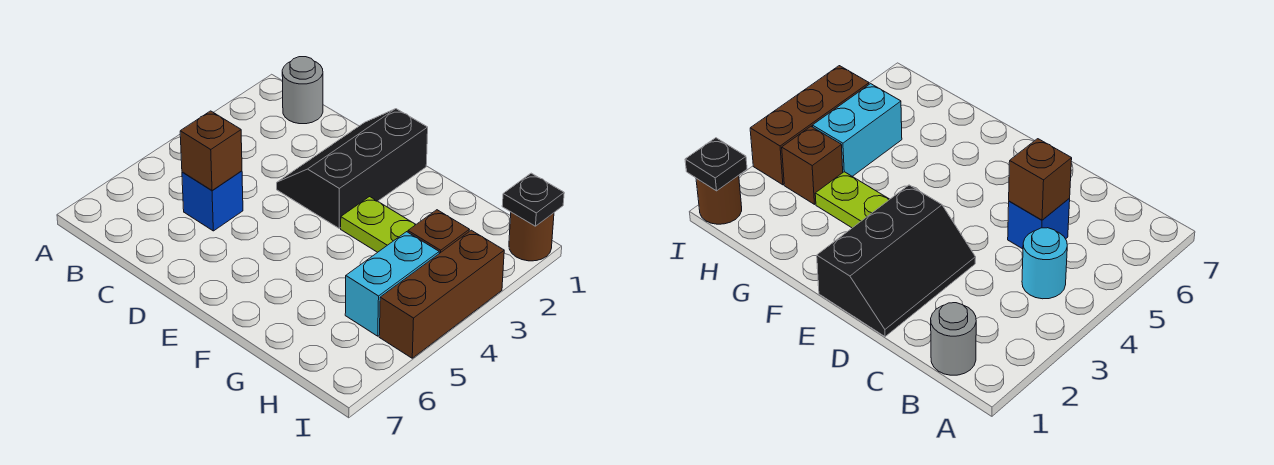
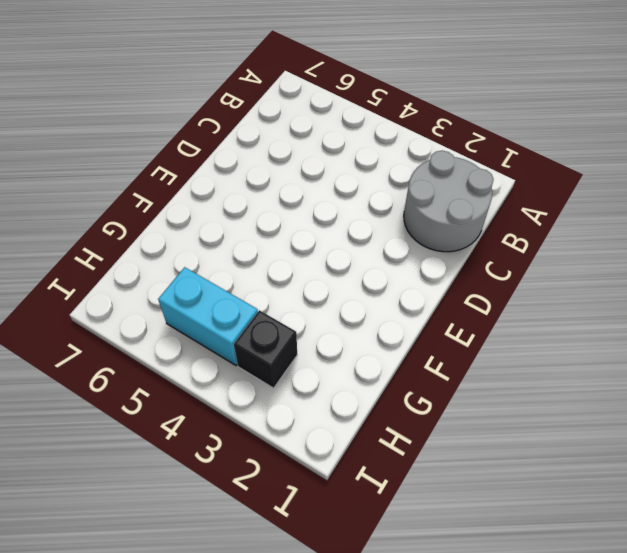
grey 2x2 round brick [404,151,494,252] -> grey 1x1 round brick [282,57,323,124]
black 1x1 brick [234,310,297,388] -> brown 1x1 brick [408,210,469,253]
none -> cyan 1x1 round brick [1022,228,1067,299]
none -> blue 1x1 brick [182,171,243,231]

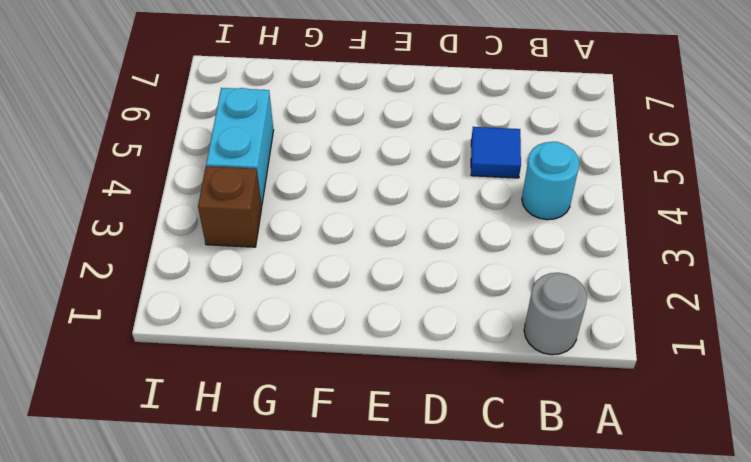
blue 1x1 tile [471,127,521,178] -> blue 1x1 brick [182,171,243,231]
none -> black 2x3 slope [277,109,428,228]
none -> lime 1x2 plate [341,197,416,252]

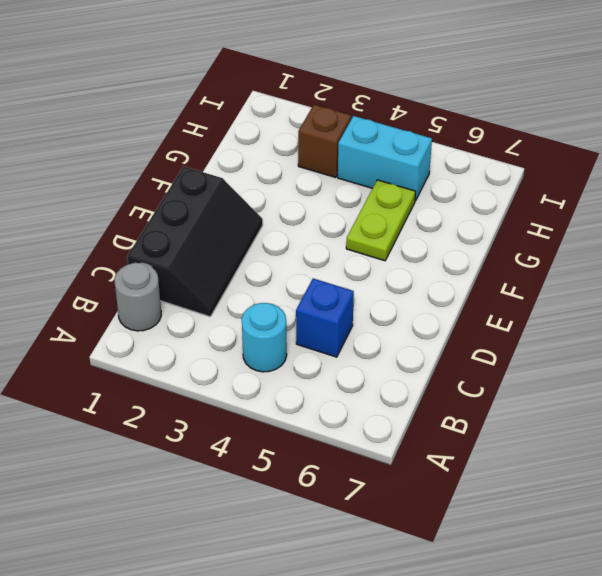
black 2x3 slope [127,166,263,317] -> black 2x3 slope turned to [277,109,428,228]
lime 1x2 plate [346,180,416,261] -> lime 1x2 plate moved to [341,197,416,252]
none -> brown 1x1 round brick [509,212,554,261]
none -> brown 1x3 brick [379,230,504,358]

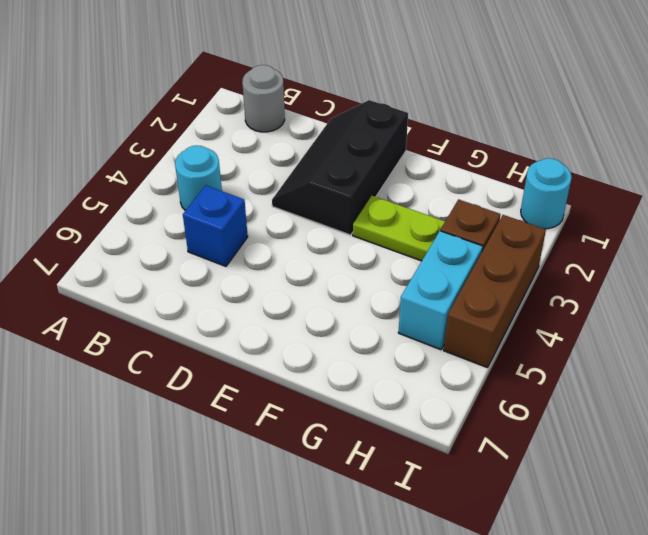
cyan 1x1 round brick [521,158,572,229] -> brown 1x1 round brick [509,212,554,261]
none -> brown 1x1 brick [180,111,242,190]
none -> black 1x1 plate [502,173,564,226]

